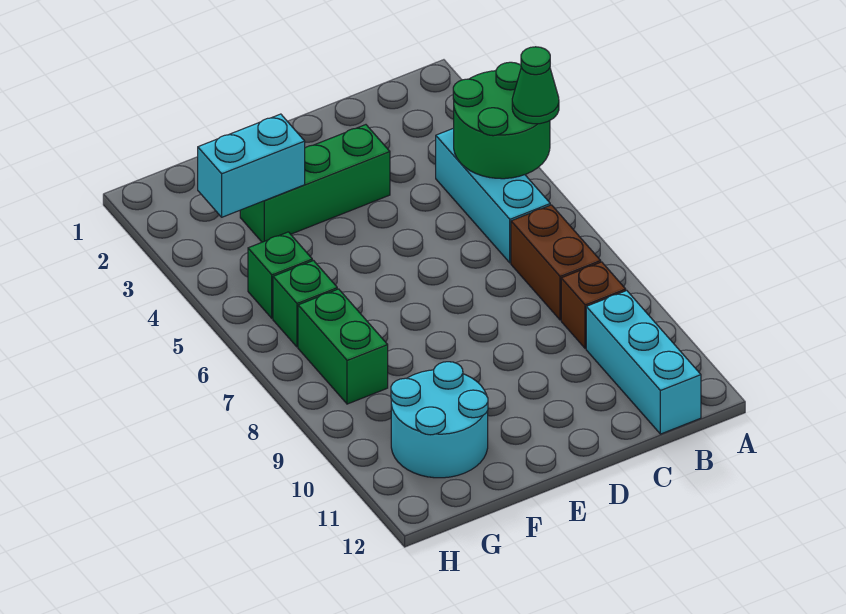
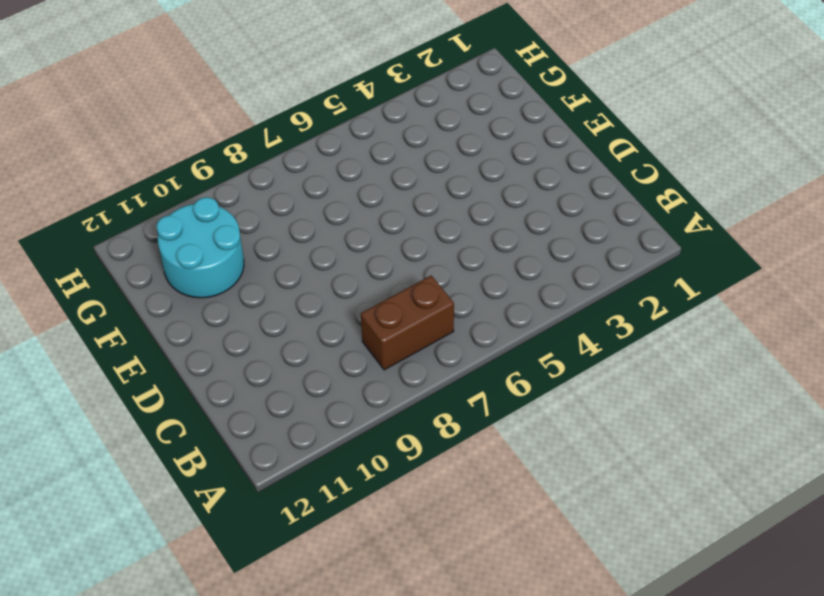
none -> cyan 1x3 brick [436,128,550,263]
none -> brown 1x1 brick [561,262,626,349]
none -> cyan 1x3 brick [586,291,701,434]

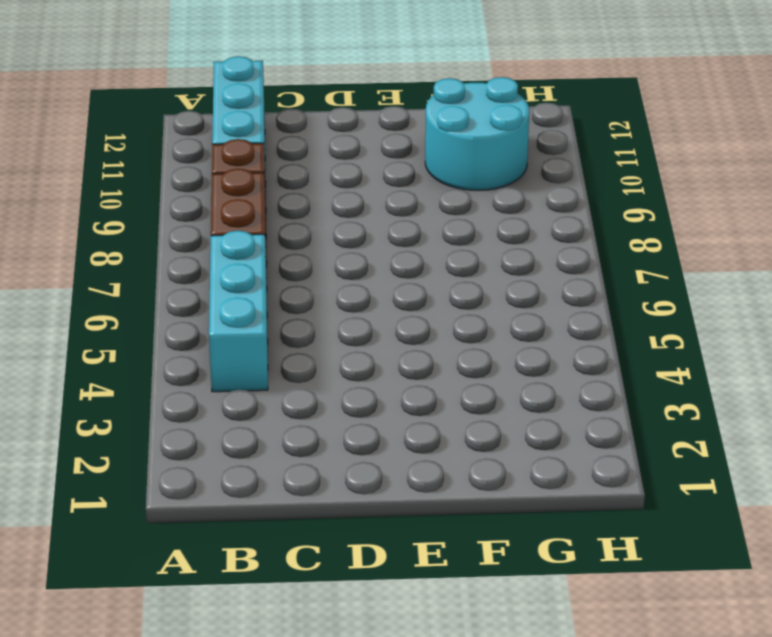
none -> green 1x3 brick [240,125,390,242]
none -> green 1x1 brick [248,232,312,318]
none -> green 1x1 brick [273,261,337,347]

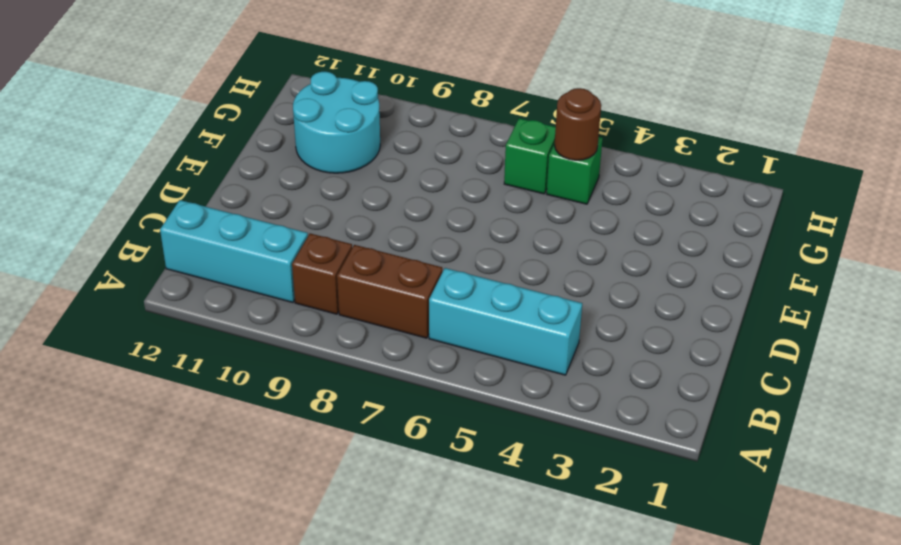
brown 1x1 round brick [554,88,601,160] -> none
none -> green 1x3 brick [240,125,390,242]
none -> green 1x2 brick [298,289,388,404]
none -> green 2x2 round brick [453,62,550,179]

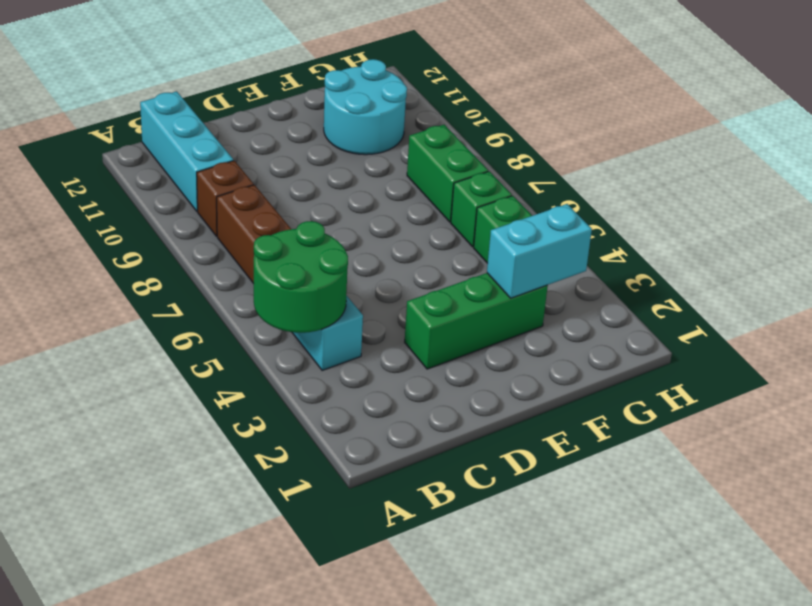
none -> green 1x1 cone [512,47,559,124]

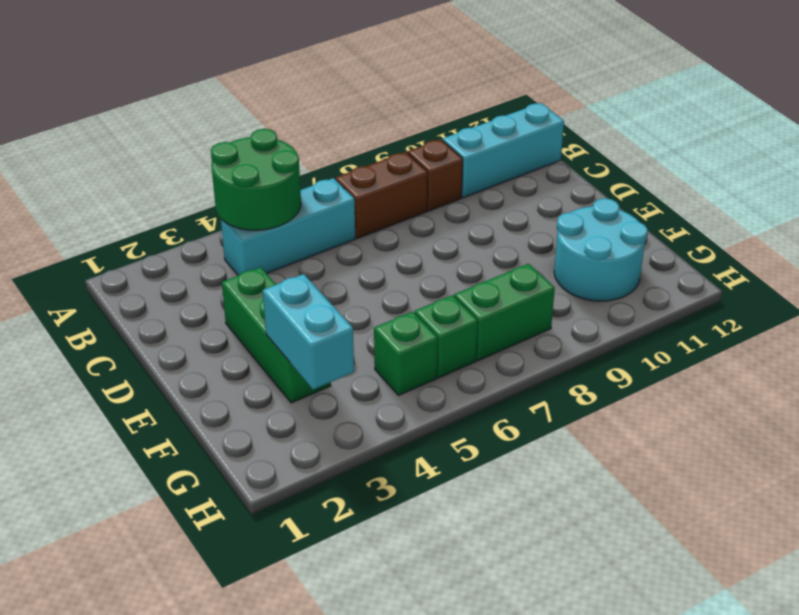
none -> green 1x1 cone [512,47,559,124]

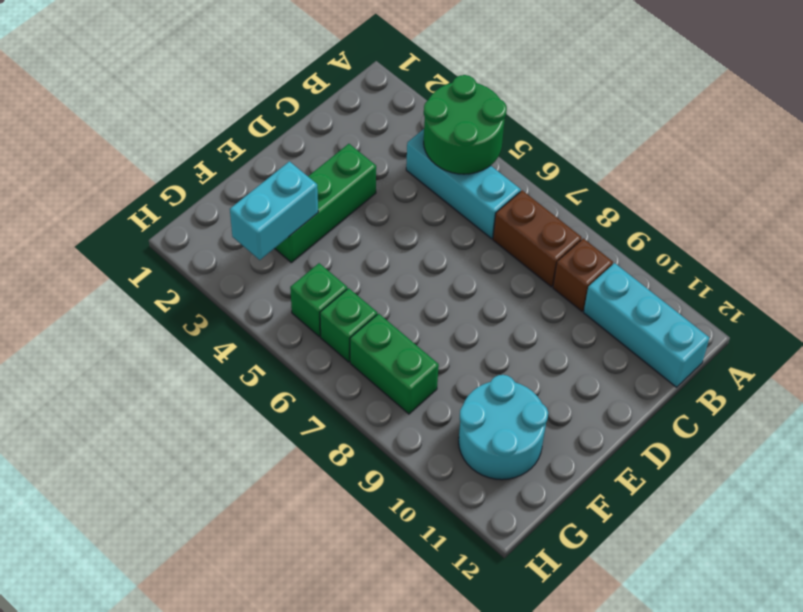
none -> green 1x1 cone [512,47,559,124]

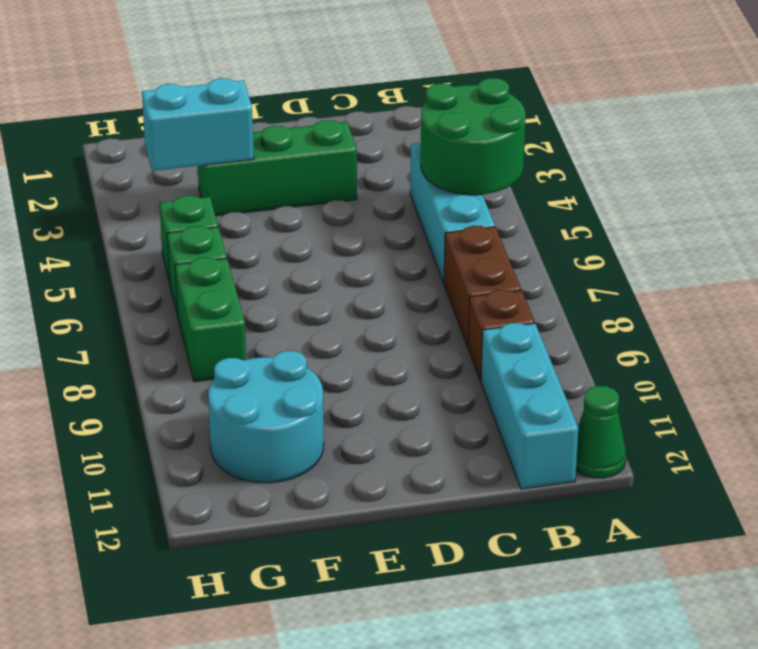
green 1x1 cone [576,386,626,478] -> green 1x1 cone moved to [512,47,559,124]

